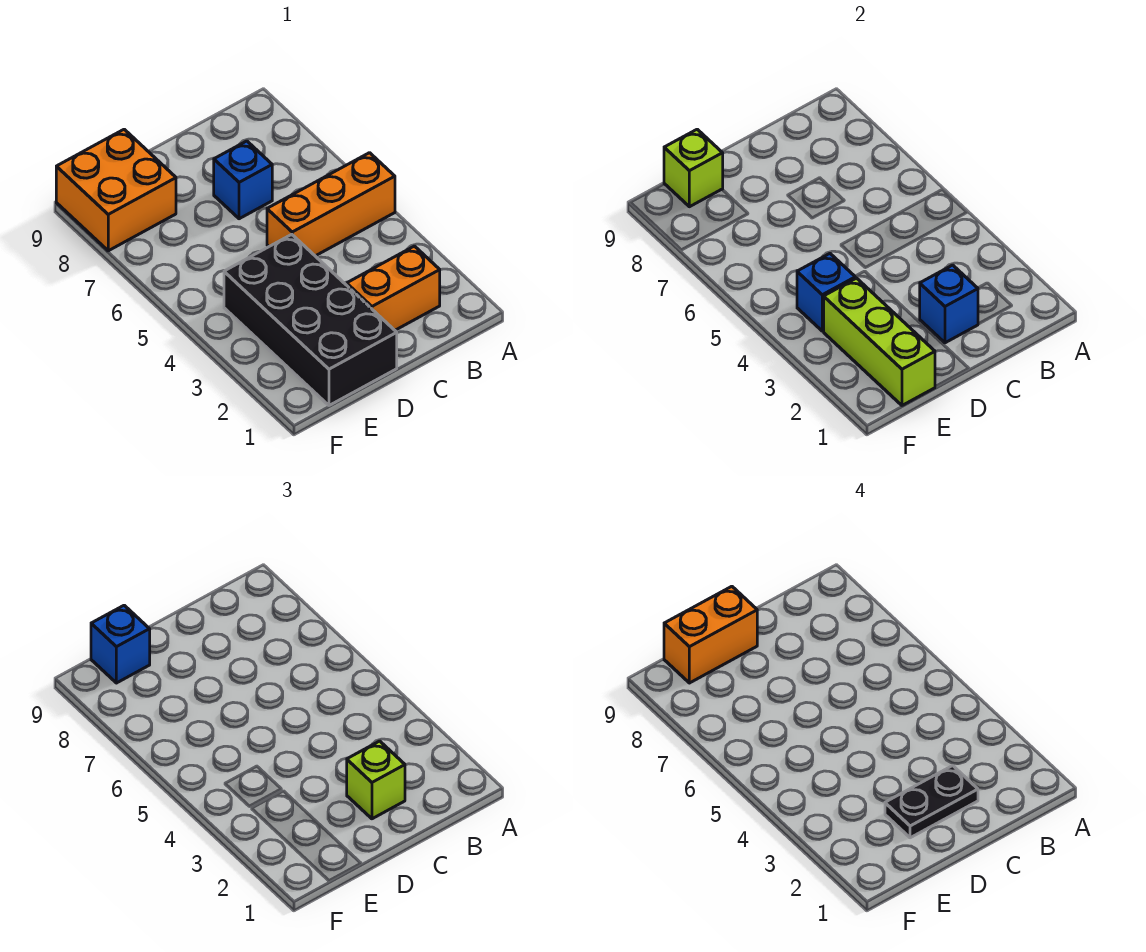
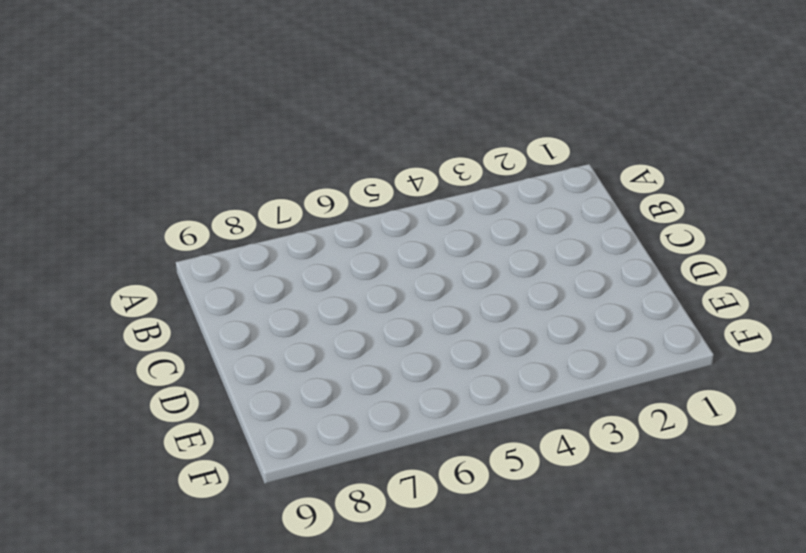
none -> orange 1x3 brick [267,153,395,256]
none -> orange 1x2 brick [347,246,440,330]
none -> blue 1x1 brick [214,141,272,219]

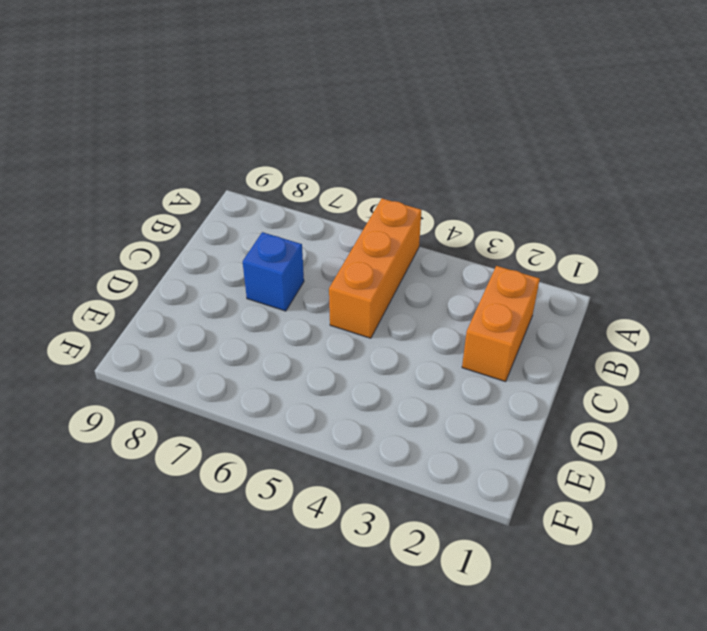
none -> black 2x4 brick [224,234,397,405]
none -> orange 2x2 brick [56,129,176,251]
none -> blue 1x1 brick [920,265,978,343]

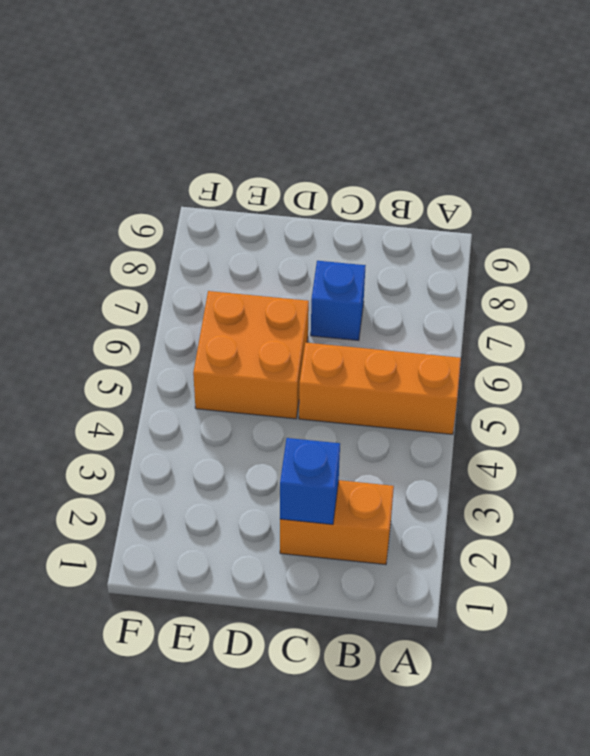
orange 2x2 brick [193,291,309,419] -> orange 2x2 brick moved to [56,129,176,251]
none -> black 2x4 brick [224,234,397,405]
none -> lime 1x3 brick [823,278,935,405]
none -> blue 1x1 brick [797,254,855,331]

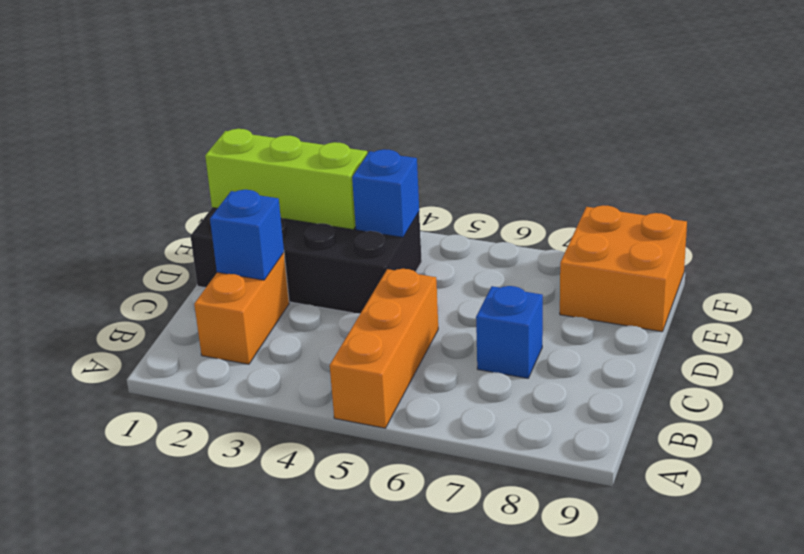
none -> lime 1x1 brick [664,129,723,207]
none -> lime 1x1 brick [347,741,405,819]
none -> blue 1x1 brick [91,605,150,683]

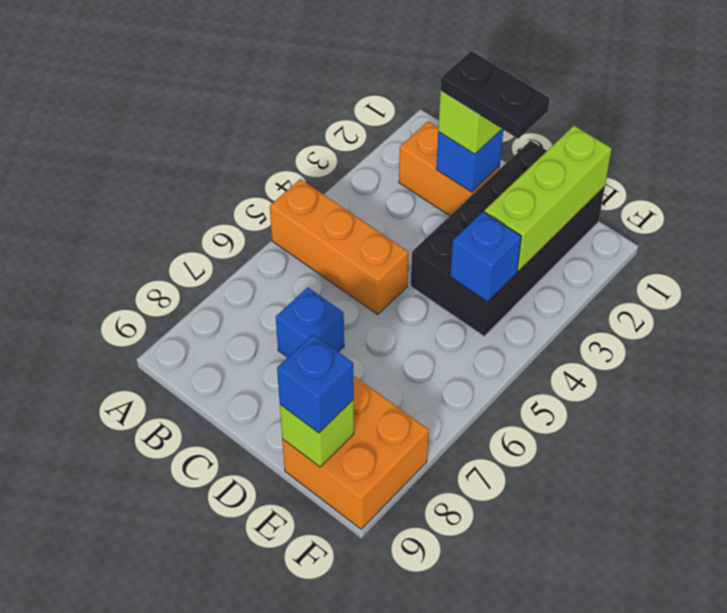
none -> orange 1x2 brick [664,586,757,683]

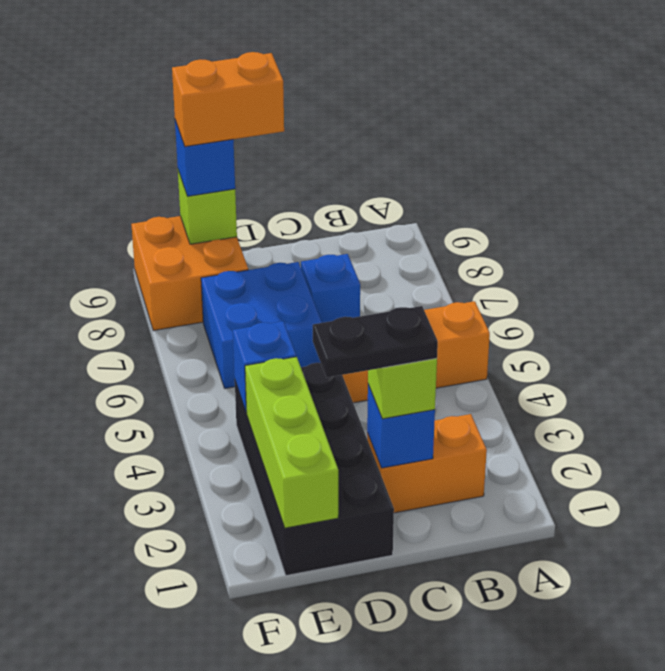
blue 2x2 brick [201,262,322,388] -> none

